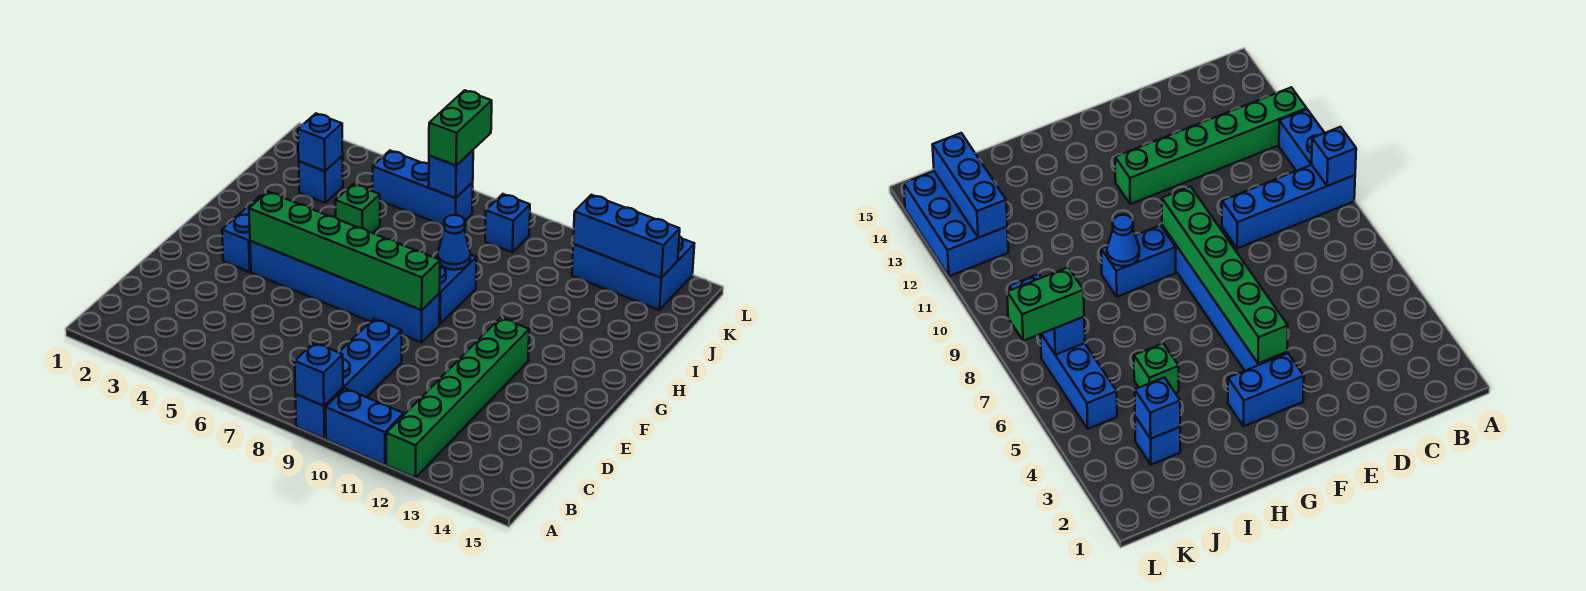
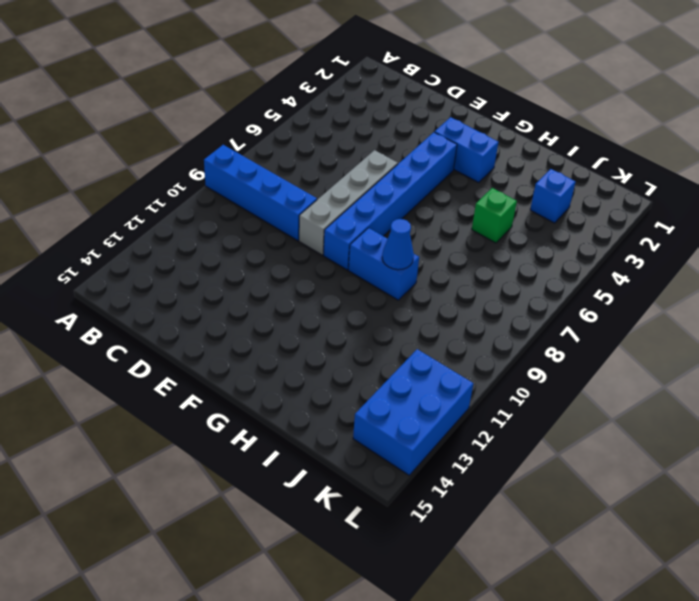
grey 1x4 brick [299,150,398,255] -> none
none -> blue 1x2 brick [325,388,404,465]
none -> green 1x6 brick [386,318,529,478]
none -> blue 1x3 brick [373,151,473,226]

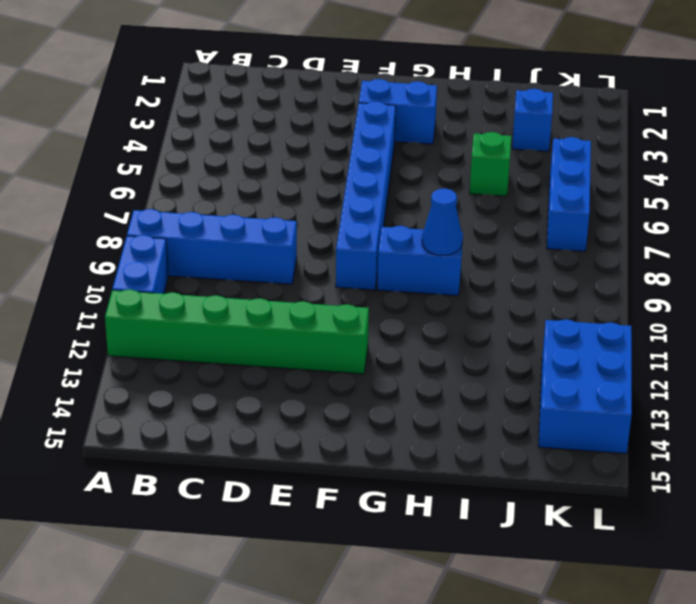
none -> blue 1x1 brick [485,194,530,252]
none -> blue 1x1 brick [295,343,343,406]
none -> green 1x6 brick [249,192,440,310]

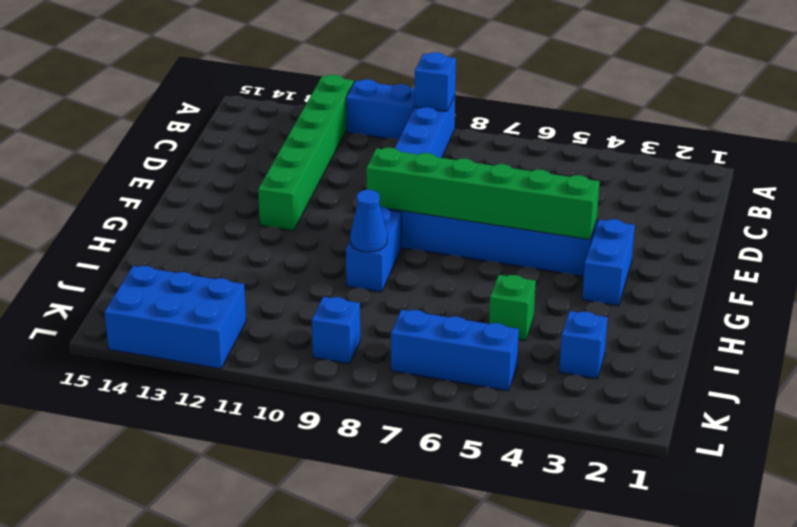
none -> blue 1x1 brick [298,114,343,171]
none -> blue 1x1 brick [429,150,473,198]
none -> blue 1x3 brick [573,195,680,278]

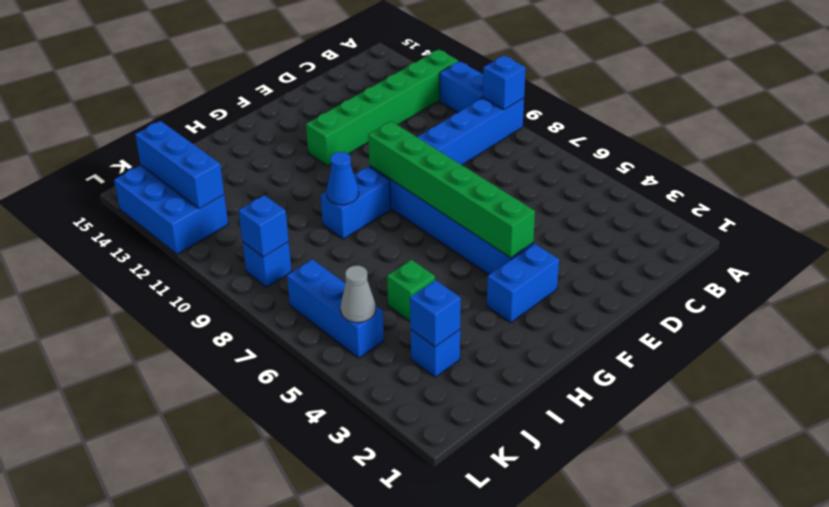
grey 1x1 cone [341,266,376,322] -> none
blue 1x1 brick [238,195,289,257] -> blue 1x1 brick moved to [429,150,473,198]
none -> green 1x2 brick [429,90,492,165]

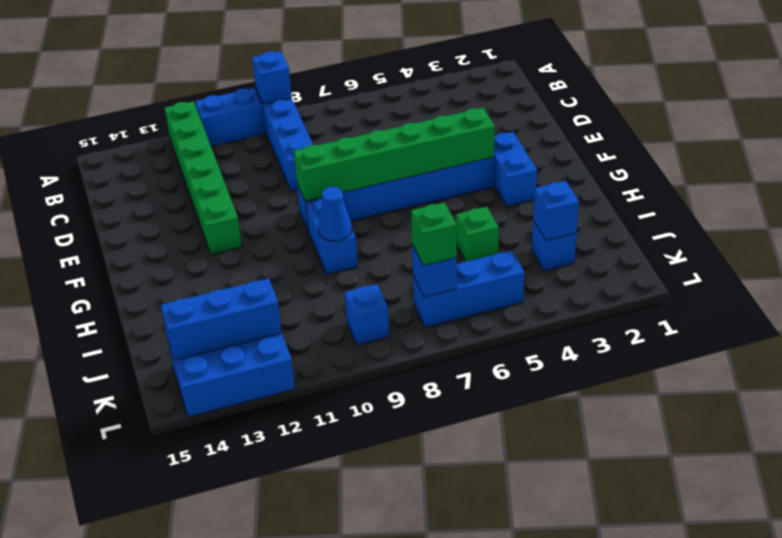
green 1x1 brick [411,202,457,265] -> green 1x2 brick [429,90,492,165]

